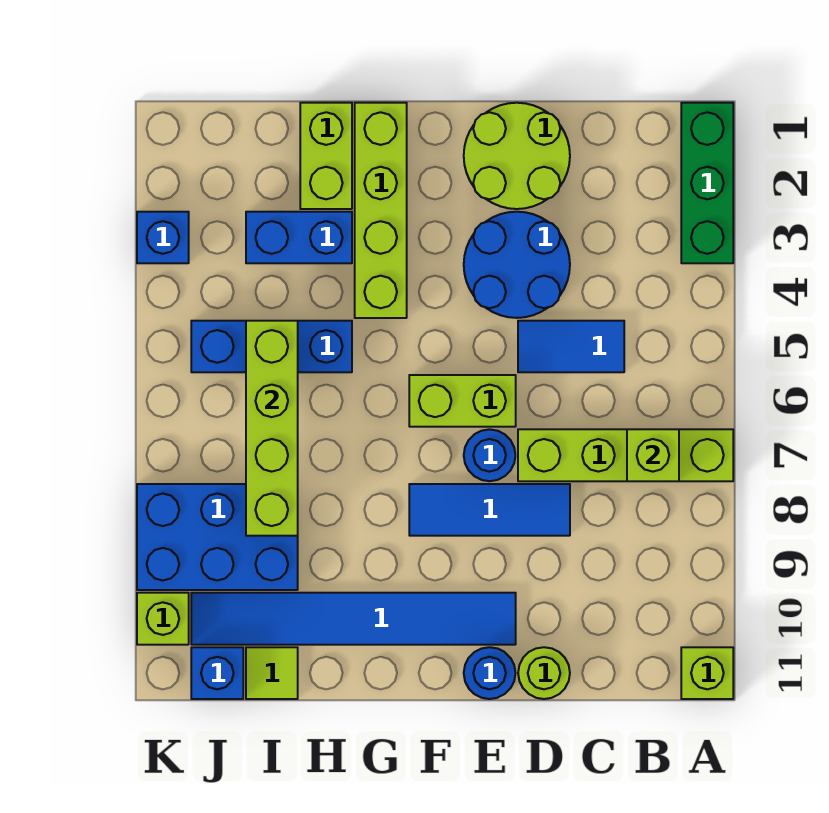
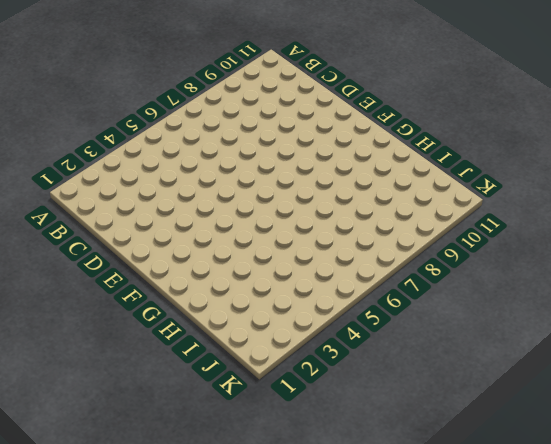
none -> green 1x3 brick [681,103,733,263]
none -> lime 1x4 brick [518,429,733,481]
none -> lime 1x1 brick [681,647,733,699]

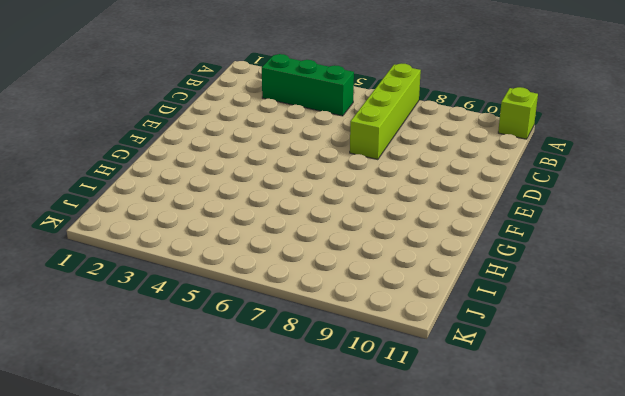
green 1x3 brick [262,54,354,116] -> green 1x3 brick moved to [681,103,733,263]
none -> blue 1x2 tile [518,321,624,372]
none -> lime 2x2 round brick [464,103,570,209]
none -> blue 2x2 round brick [464,212,570,318]

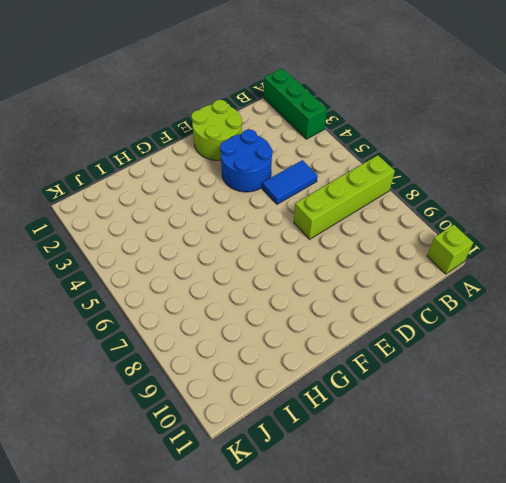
none -> blue 1x3 tile [409,484,570,536]
none -> lime 1x1 round brick [518,647,570,699]
none -> lime 1x2 brick [409,375,516,427]

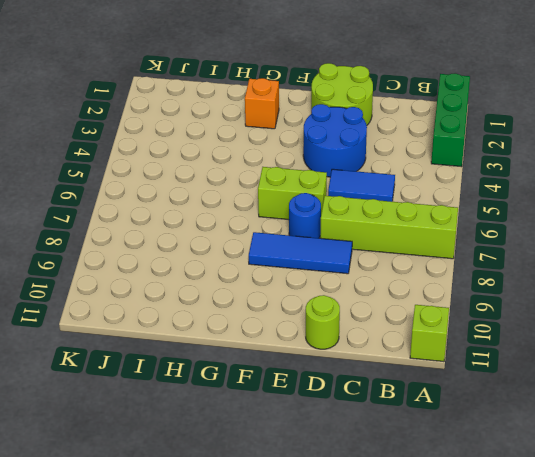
orange 1x1 brick [245,78,279,129] -> lime 1x4 brick [355,103,407,318]
none -> blue 1x6 tile [191,593,516,645]
none -> blue 1x1 round brick [464,647,515,699]
none -> lime 1x2 brick [300,103,352,209]

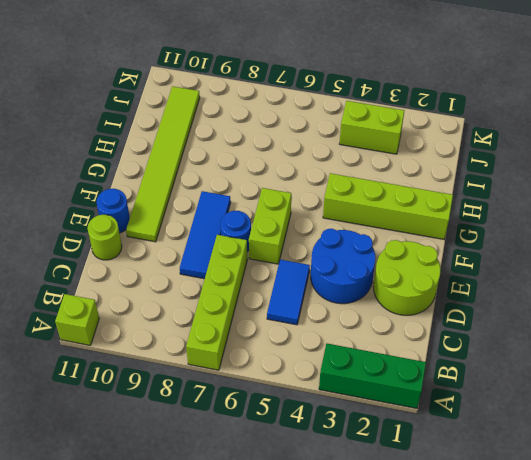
lime 1x6 tile [126,86,200,242] -> blue 1x6 tile [191,593,516,645]
lime 1x2 brick [339,101,404,154] -> lime 1x2 brick moved to [300,103,352,209]
none -> blue 1x2 brick [246,212,352,263]
none -> blue 1x3 brick [191,321,352,372]
none -> blue 2x3 brick [137,484,298,590]

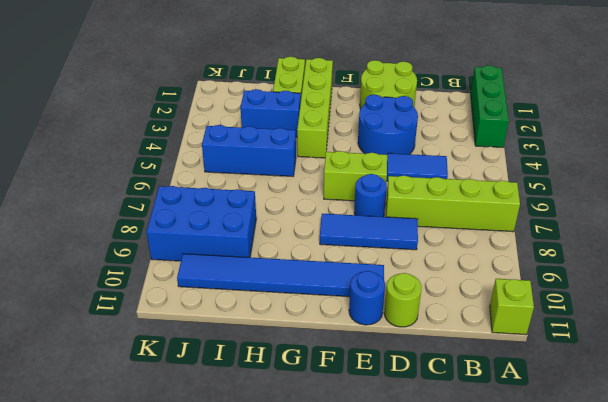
none -> lime 1x1 tile [246,647,298,699]
none -> blue 1x1 brick [191,647,243,699]
none -> blue 1x1 brick [137,212,189,263]

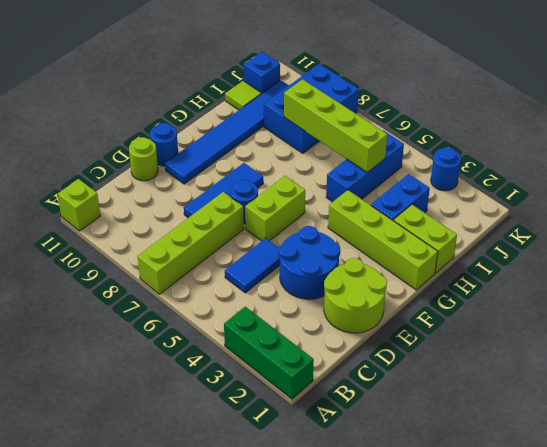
blue 1x1 round brick [431,147,461,191] -> blue 1x1 brick [137,212,189,263]
none -> lime 1x1 brick [137,593,189,645]
none -> lime 1x1 brick [627,429,679,481]

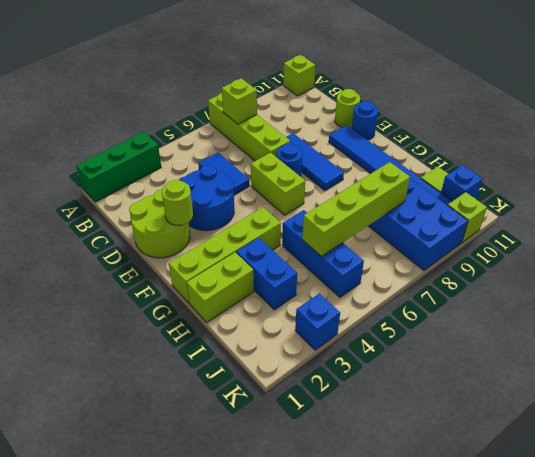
lime 1x1 round brick [162,180,193,225] -> none

